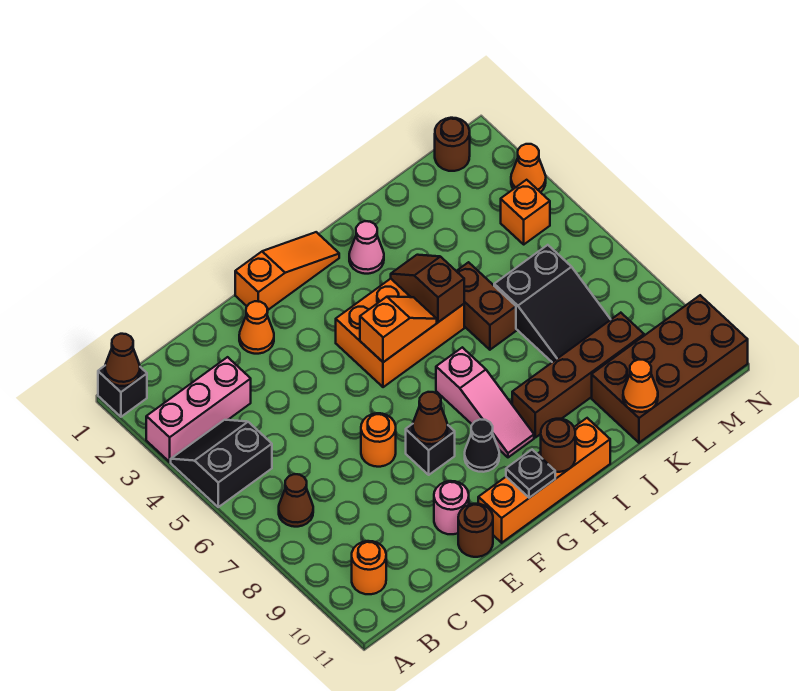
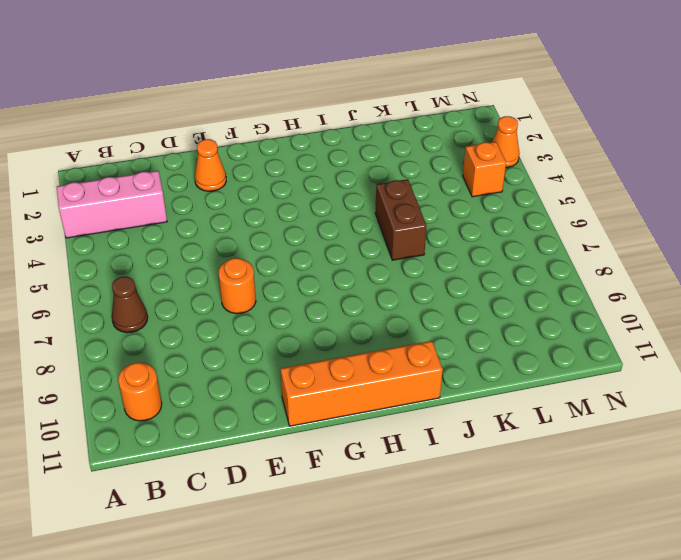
none -> black 1x1 brick [98,366,147,417]
none -> black 2x2 slope [171,420,272,507]
none -> pink 1x1 round brick [434,481,469,534]
none -> brown 1x1 round brick [458,504,493,557]

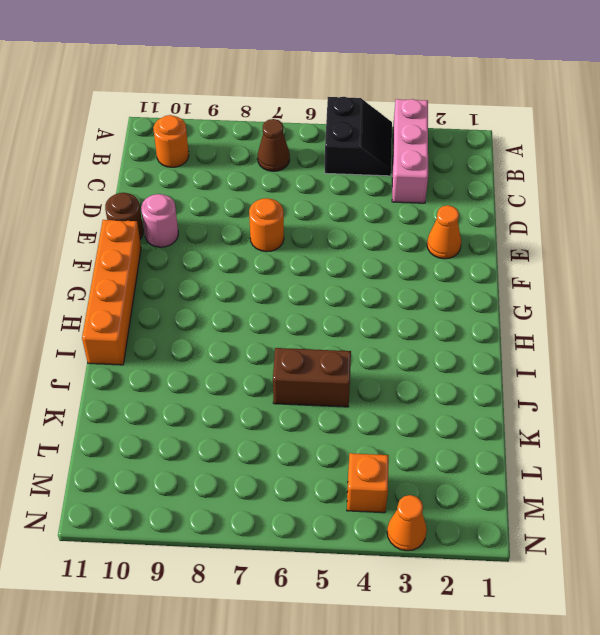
none -> black 1x1 brick [98,366,147,417]
none -> orange 1x3 slope [235,232,339,310]
none -> black 1x1 brick [406,424,455,475]
none -> orange 2x3 brick [336,279,464,387]

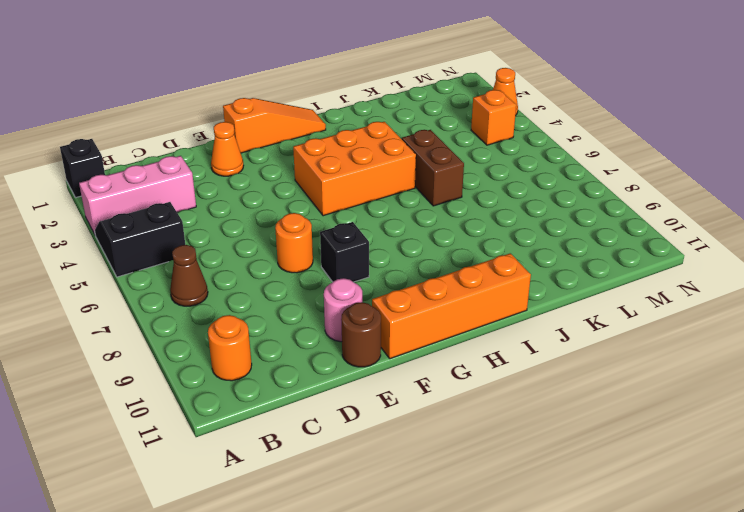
none -> black 1x1 cone [465,419,499,472]
none -> pink 1x3 slope [436,347,534,457]
none -> pink 1x1 cone [349,221,384,274]
none -> brown 1x4 brick [512,313,644,438]

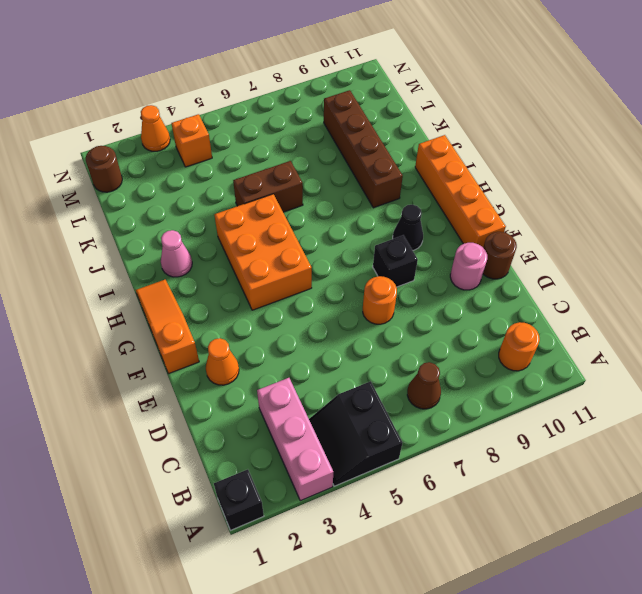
none -> pink 1x3 slope [436,347,534,457]
none -> black 2x3 slope [494,245,611,362]
none -> brown 2x4 brick [592,295,748,443]
none -> brown 1x1 cone [105,334,140,386]

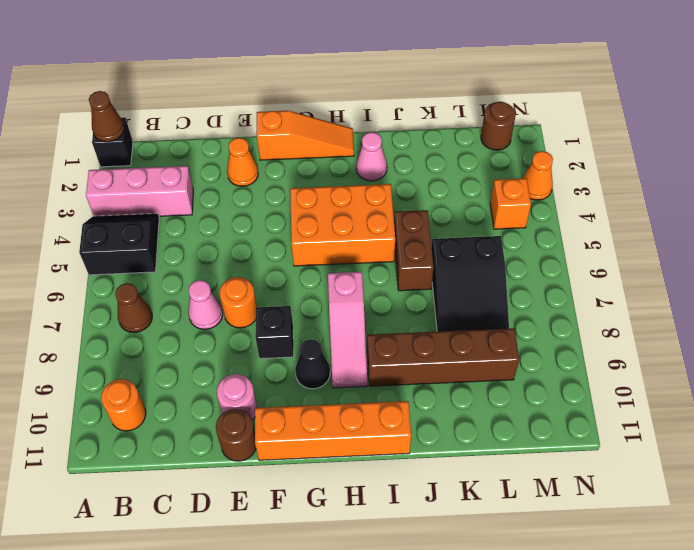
pink 1x1 cone [188,280,223,329] -> none
none -> brown 2x4 brick [592,295,748,443]
none -> brown 1x1 cone [413,392,448,444]
none -> orange 1x2 slope [360,297,437,362]
none -> black 1x1 plate [506,450,555,498]

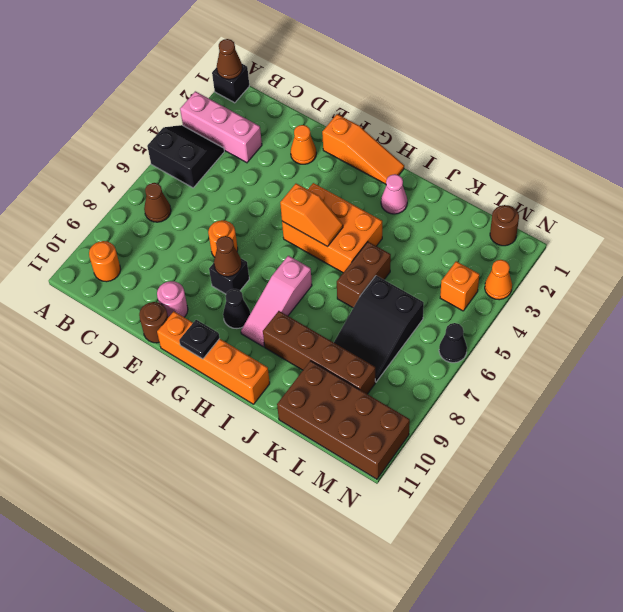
black 1x1 cone [439,323,467,363] -> none
none -> brown 1x1 round brick [541,419,575,472]
none -> brown 1x2 slope [391,255,464,322]
none -> orange 1x1 cone [623,360,658,412]

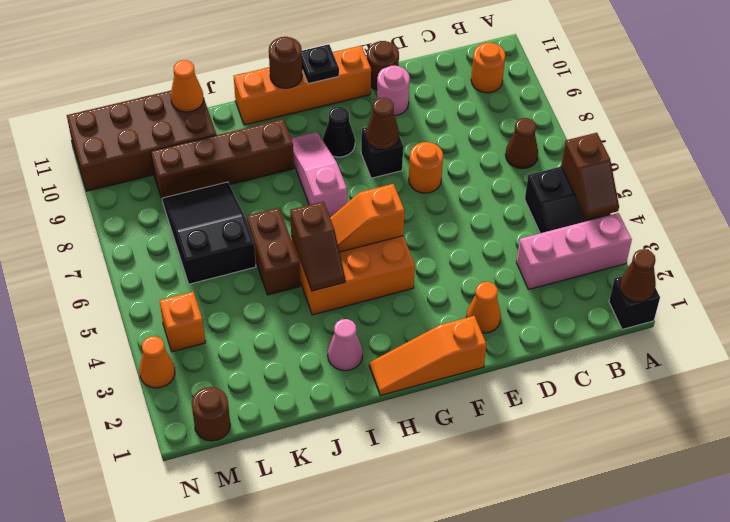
brown 1x2 slope [561,133,619,219] -> none

